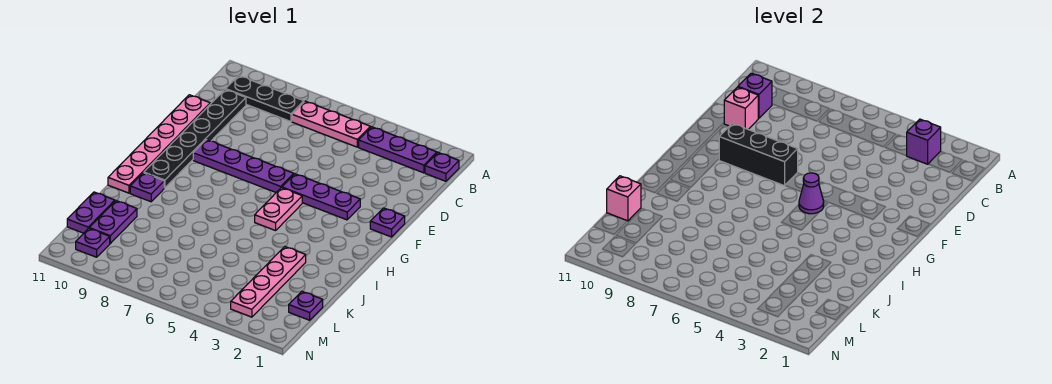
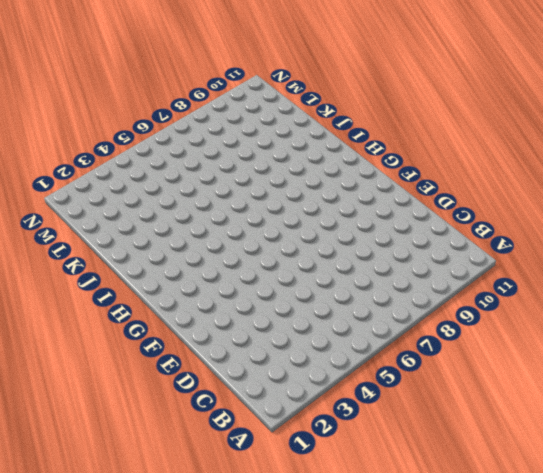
none -> purple 1x1 plate [425,153,459,181]
none -> purple 1x3 plate [359,127,437,173]
none -> pink 1x3 plate [292,101,370,147]

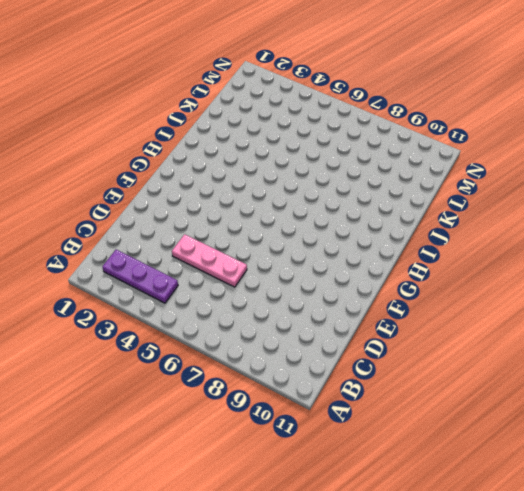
pink 1x3 plate [172,234,247,287] -> pink 1x3 plate moved to [292,101,370,147]
none -> purple 1x1 plate [425,153,459,181]
none -> black 1x3 plate [226,76,304,122]
none -> black 1x6 plate [144,89,246,188]

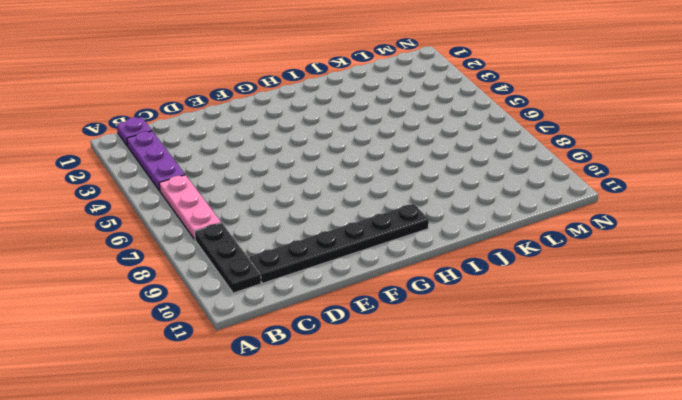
none -> pink 1x6 plate [108,95,210,193]
none -> purple 1x1 plate [370,208,405,237]
none -> purple 1x3 plate [282,174,360,220]

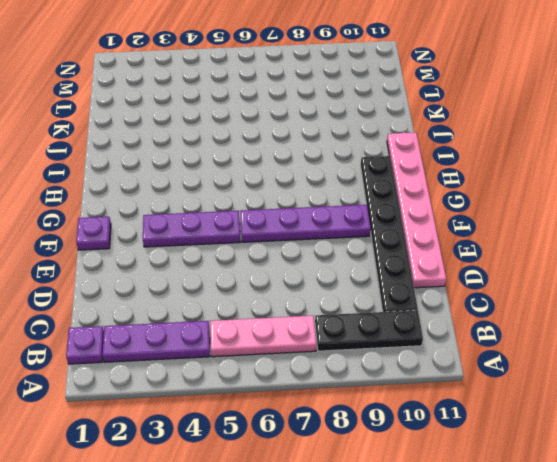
none -> pink 1x2 plate [255,188,302,231]
none -> purple 1x1 plate [130,173,164,202]
none -> pink 1x4 plate [231,247,306,317]

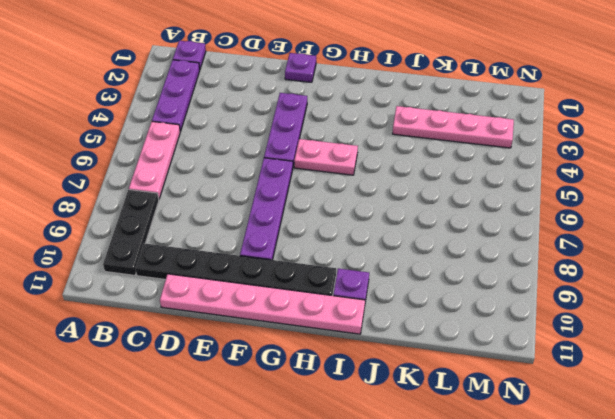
none -> purple 1x2 plate [89,201,137,243]
none -> purple 1x2 plate [67,192,115,233]
none -> purple 1x1 plate [289,291,323,320]

